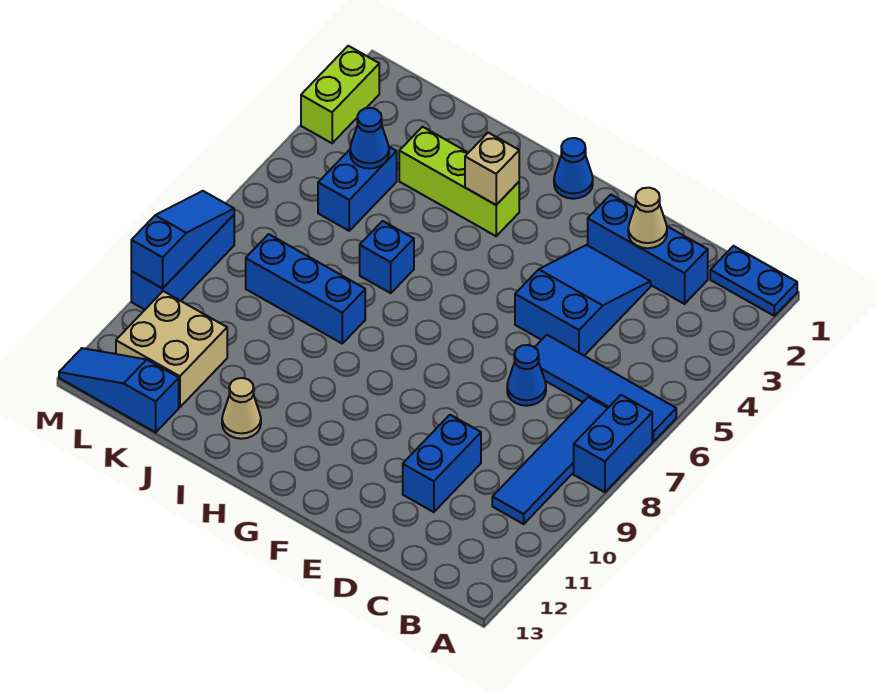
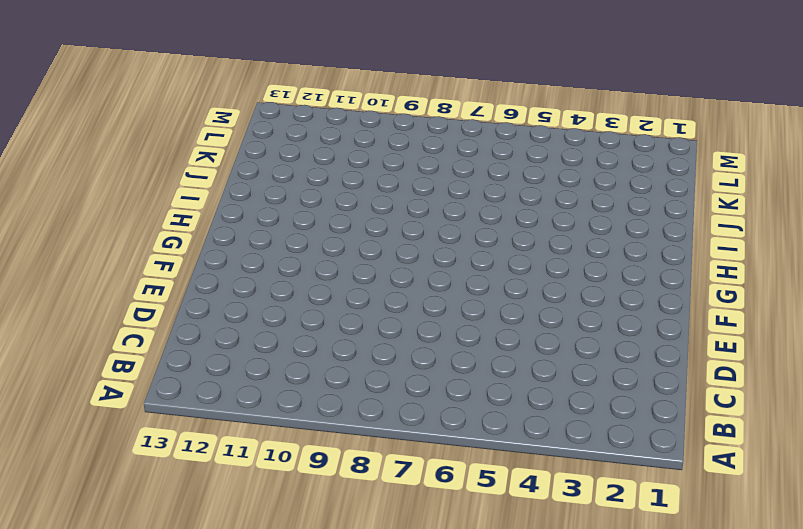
none -> blue 1x2 plate [710,246,797,316]
none -> blue 1x4 tile [535,335,676,442]
none -> blue 1x2 brick [574,395,652,492]

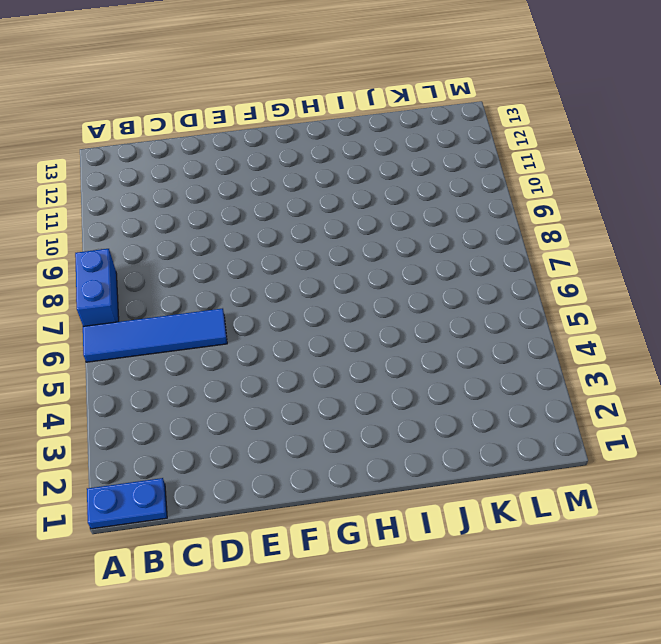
none -> blue 1x4 tile [492,397,608,524]
none -> blue 1x3 brick [588,195,708,304]
none -> blue 2x3 slope [515,245,651,356]

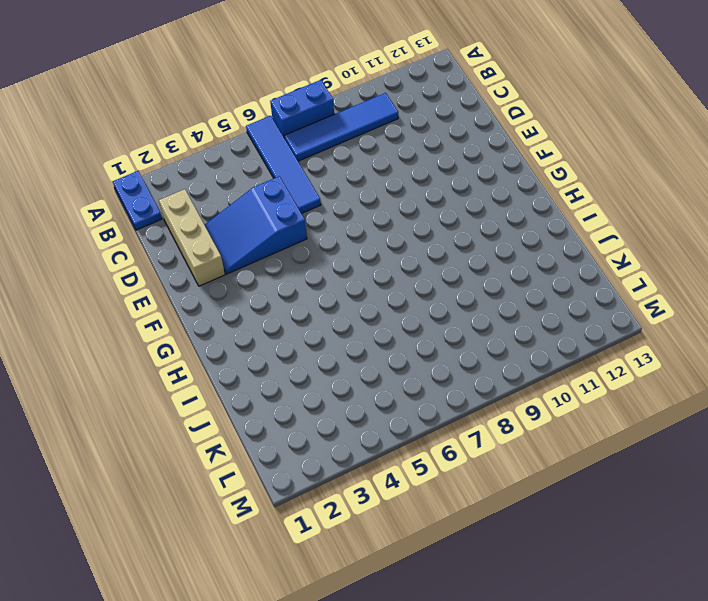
tan 1x3 brick [159,189,225,286] -> blue 1x3 brick [588,195,708,304]
none -> blue 1x1 cone [507,345,546,406]
none -> blue 1x2 brick [403,415,481,512]
none -> blue 1x1 cone [554,138,593,199]

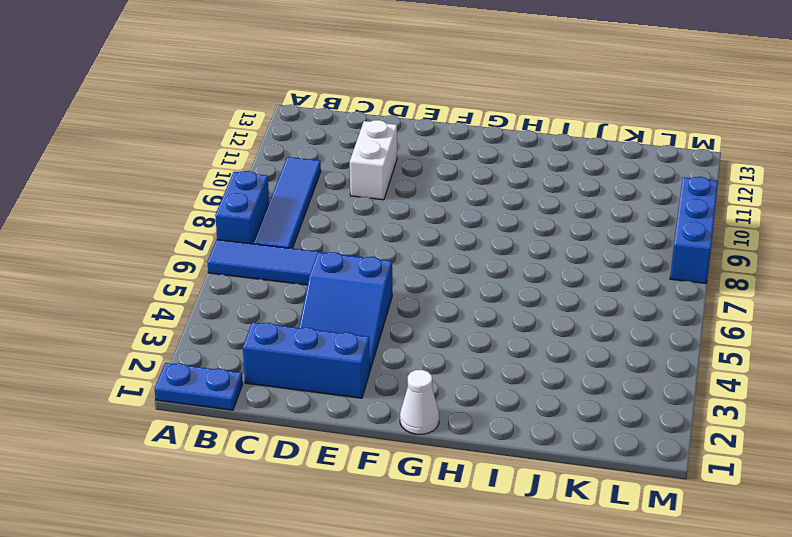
white 1x2 brick [350,120,397,200] -> blue 1x2 brick [403,415,481,512]
white 1x1 cone [400,370,439,434] -> blue 1x1 cone [554,138,593,199]
none -> blue 1x1 cone [507,345,546,406]
none -> lime 1x3 brick [399,127,519,236]
none -> blue 1x1 brick [360,221,414,293]

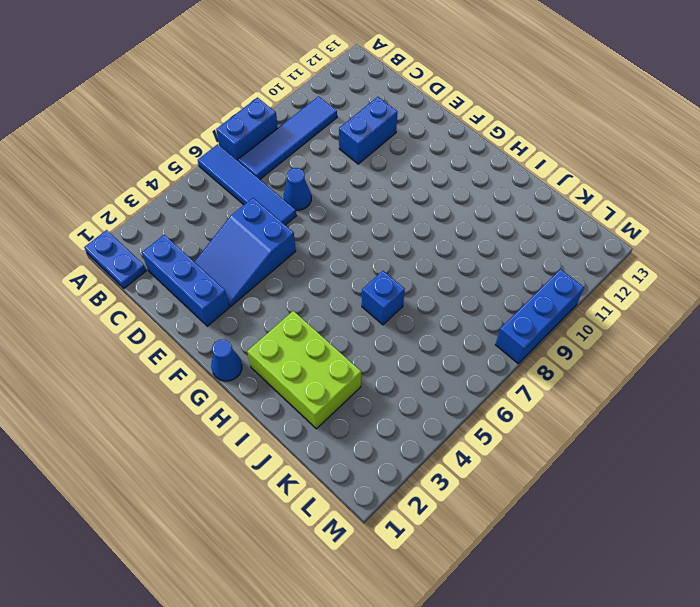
lime 2x3 brick [247,311,361,429] -> lime 1x3 brick [399,127,519,236]
none -> blue 1x3 brick [246,234,365,343]
none -> tan 1x1 cone [222,378,261,439]
none -> blue 1x2 brick [318,147,397,231]

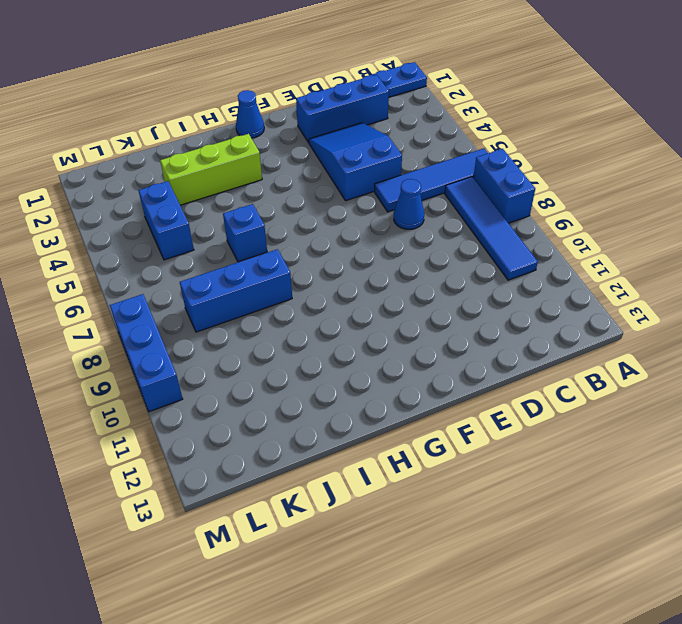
none -> blue 1x2 brick [403,415,481,512]
none -> tan 1x1 cone [222,378,261,439]
none -> tan 2x2 brick [116,291,227,407]

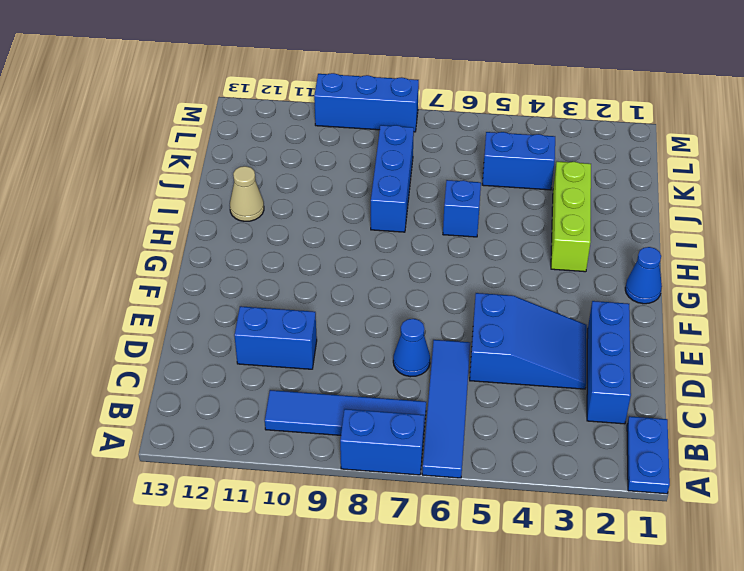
none -> tan 2x2 brick [116,291,227,407]
none -> blue 1x3 slope [59,348,179,432]
none -> lime 1x2 brick [301,46,379,143]

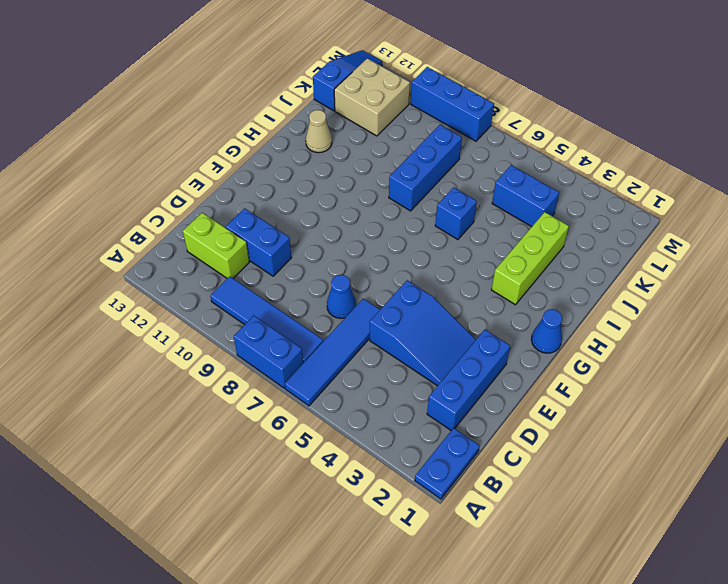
lime 1x2 brick [183,213,249,278] -> lime 1x2 brick moved to [301,46,379,143]
none -> tan 1x1 cone [628,188,667,248]
none -> tan 1x1 brick [465,133,519,205]
none -> blue 1x1 cone [350,108,389,169]

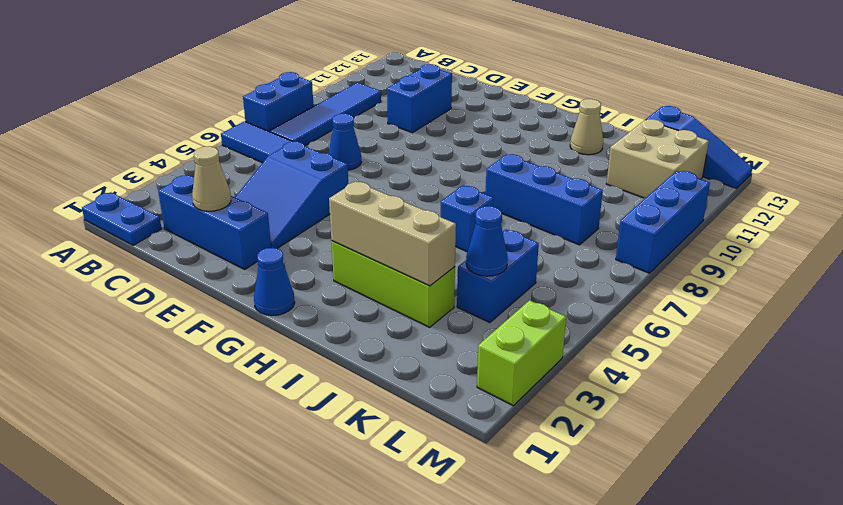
tan 1x3 brick [329,181,456,286] -> tan 1x1 brick [465,133,519,205]
none -> blue 1x3 slope [131,191,234,288]

